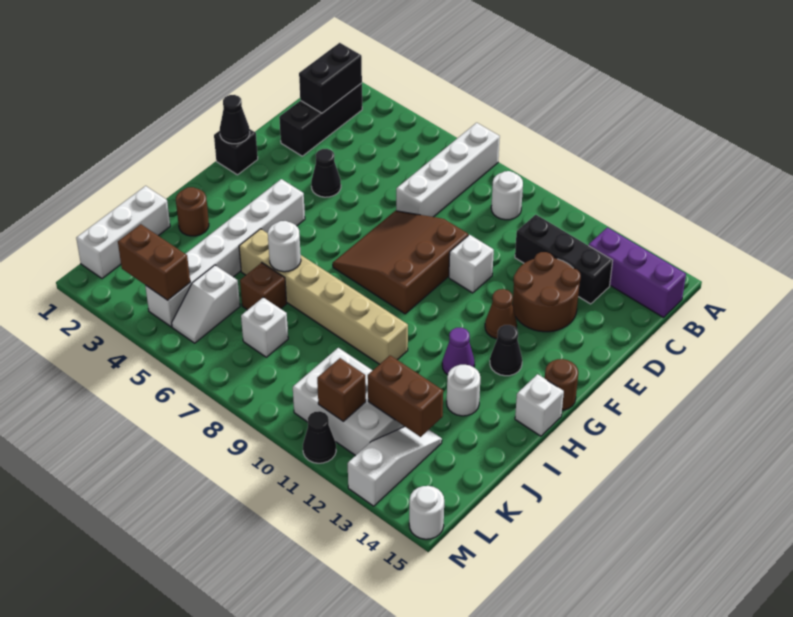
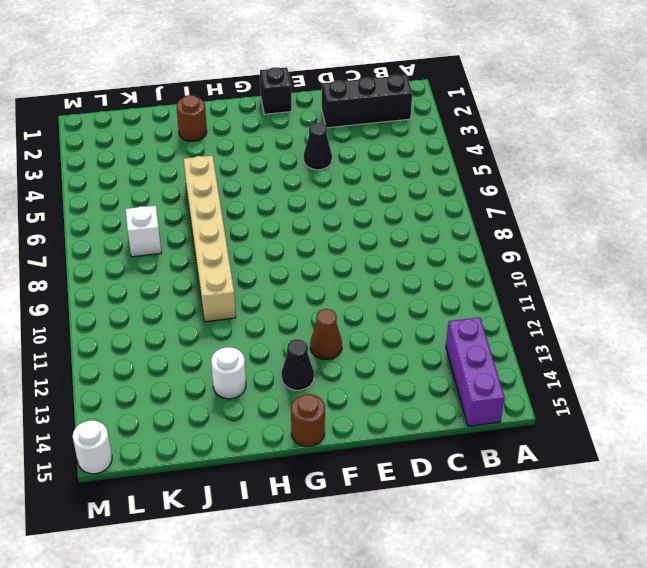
none -> white 1x4 brick [396,123,500,217]
none -> white 1x1 round brick [491,171,523,220]
none -> black 1x3 brick [515,215,613,304]
none -> brown 2x2 round brick [513,252,581,332]

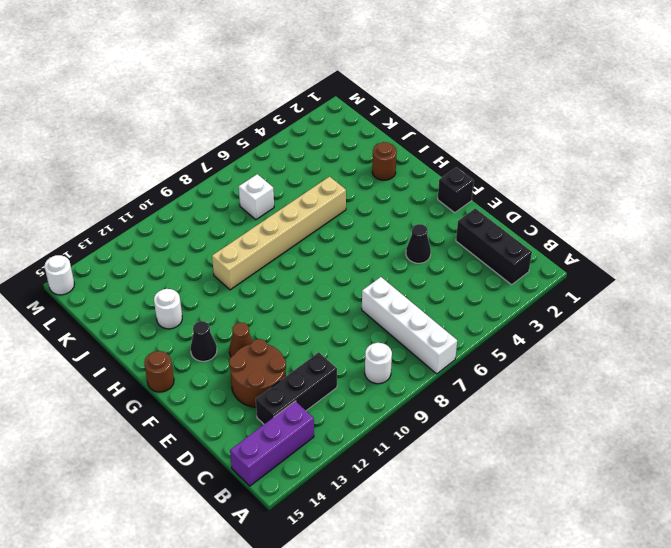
none -> brown 3x3 slope [333,211,468,314]
none -> white 1x1 brick [449,235,494,293]
none -> white 1x6 brick [145,179,305,327]
none -> purple 1x1 cone [442,328,475,375]

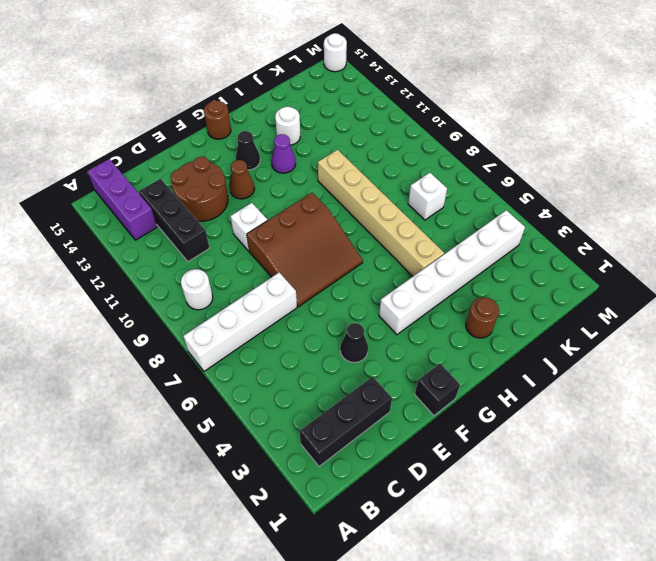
none -> white 1x1 brick [515,374,564,436]
none -> white 1x3 brick [76,186,170,278]
none -> brown 1x1 brick [240,263,287,310]
none -> white 1x2 slope [172,265,240,343]

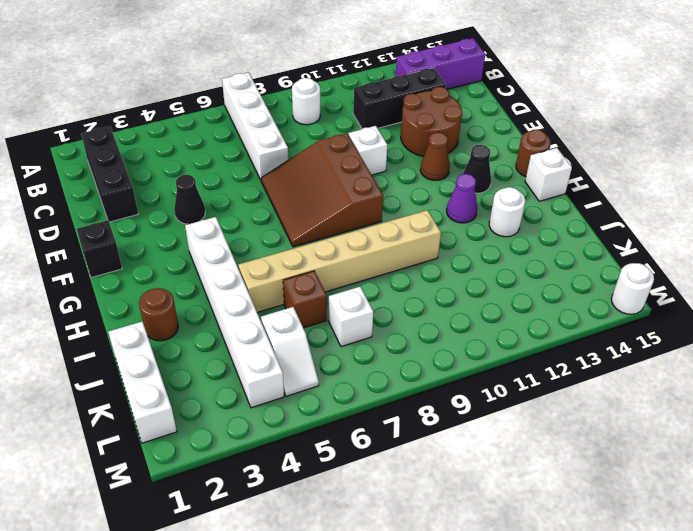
none -> white 2x3 brick [293,348,404,456]
none -> white 1x3 slope [348,426,442,506]
none -> black 1x1 cone [303,411,336,463]
none -> black 1x2 brick [299,43,362,113]

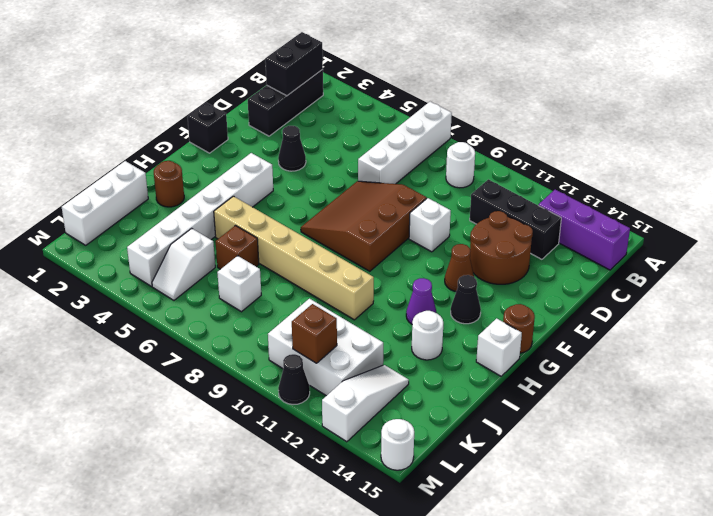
none -> black 1x1 cone [220,95,250,144]
none -> white 1x1 round brick [268,221,301,272]
none -> brown 1x2 brick [368,355,443,437]
none -> brown 1x2 brick [118,224,190,300]

